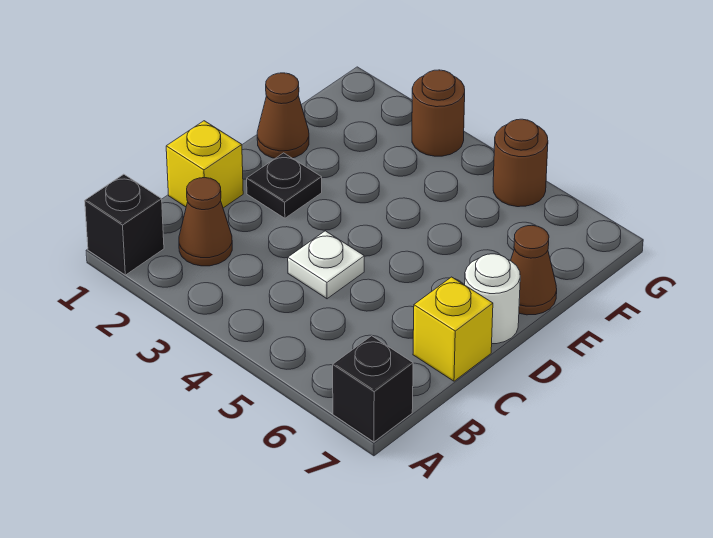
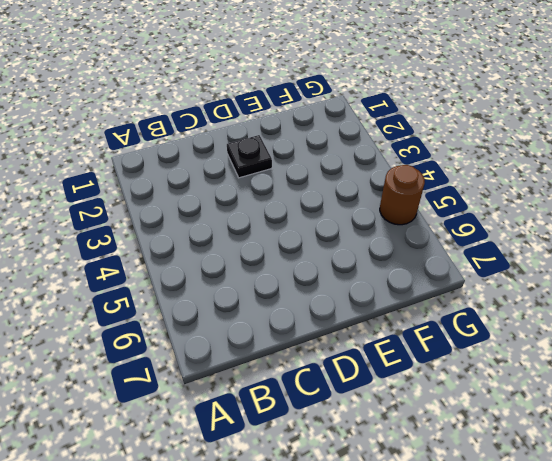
none -> black 1x1 brick [85,174,164,275]
none -> black 1x1 brick [333,336,413,442]
none -> brown 1x1 cone [179,178,232,266]

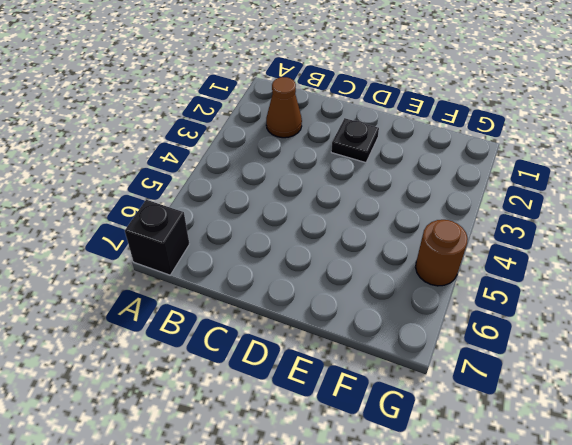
none -> black 1x1 brick [85,174,164,275]
none -> yellow 1x1 brick [166,121,243,208]
none -> white 1x1 plate [288,231,364,299]

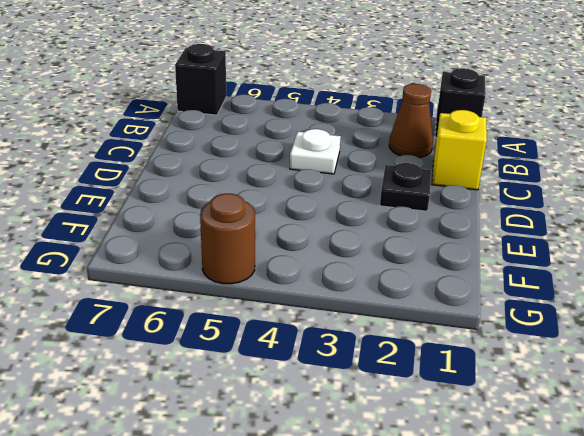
none -> yellow 1x1 brick [413,277,493,381]
none -> white 1x1 round brick [465,254,520,344]
none -> brown 1x1 cone [257,73,309,158]

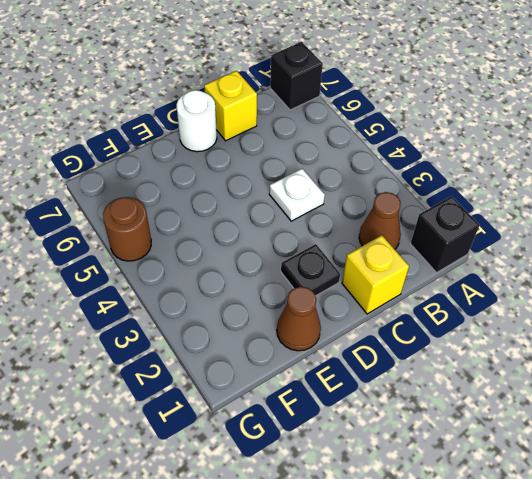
none -> brown 1x1 cone [511,225,557,315]
none -> brown 1x1 round brick [412,70,465,156]

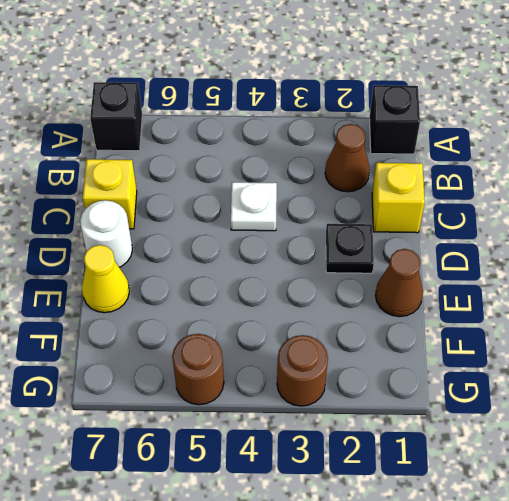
yellow 1x1 cone [82,245,129,313] -> brown 1x1 cone [511,225,557,315]

